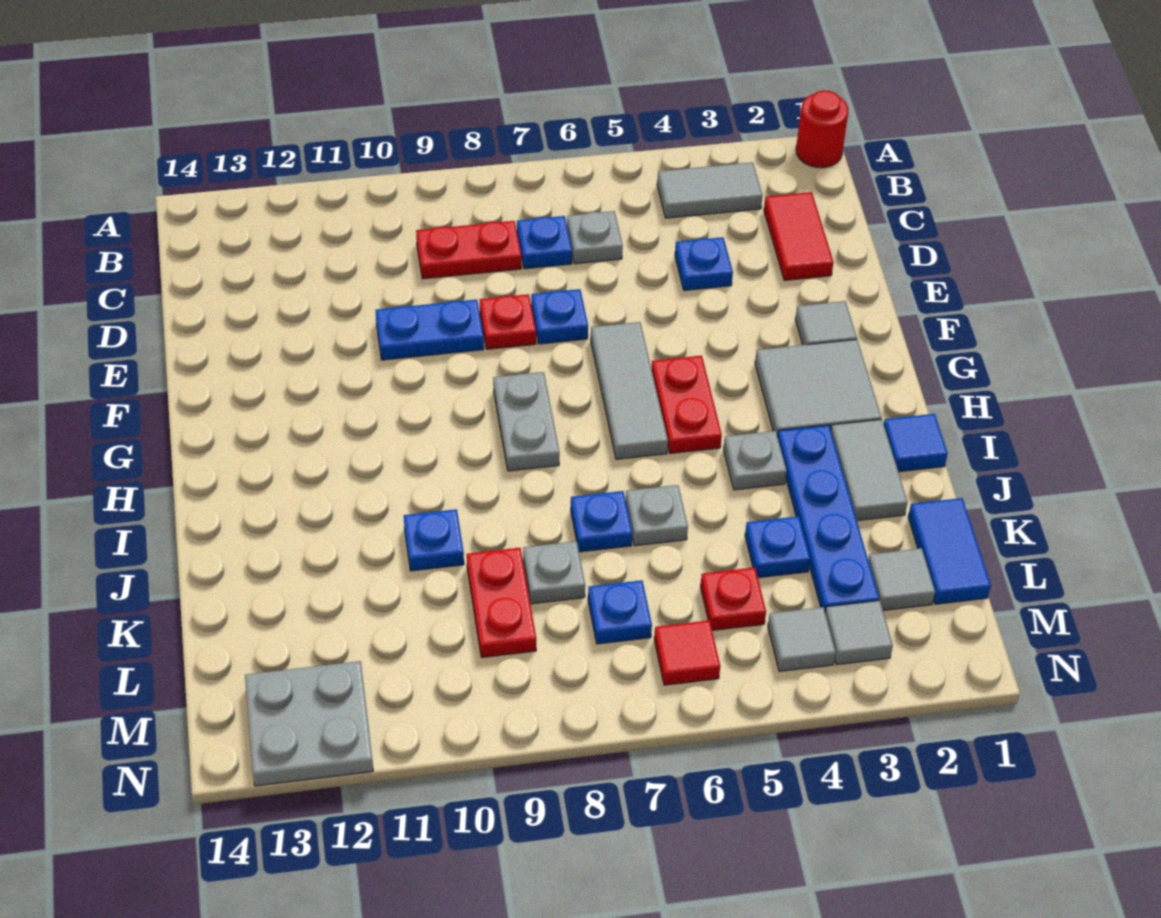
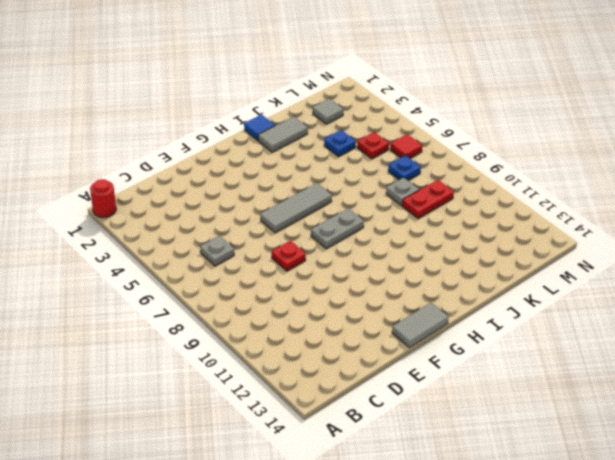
grey 1x2 tile [392,303,448,348] -> grey 1x2 tile turned to [657,162,763,218]
none -> red 1x2 tile [764,192,834,280]
none -> blue 1x1 plate [517,216,572,269]
none -> red 1x2 plate [416,221,521,279]
none -> blue 1x1 plate [675,237,733,291]

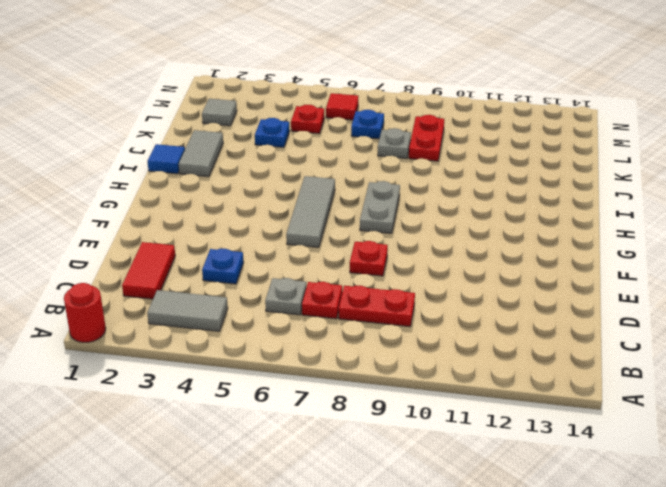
red 1x1 plate [302,282,342,319] -> blue 1x1 plate [517,216,572,269]
none -> blue 1x1 plate [531,289,588,344]
none -> blue 1x2 plate [375,299,484,360]
none -> grey 1x1 tile [795,301,857,345]
none -> grey 2x2 tile [755,339,881,437]

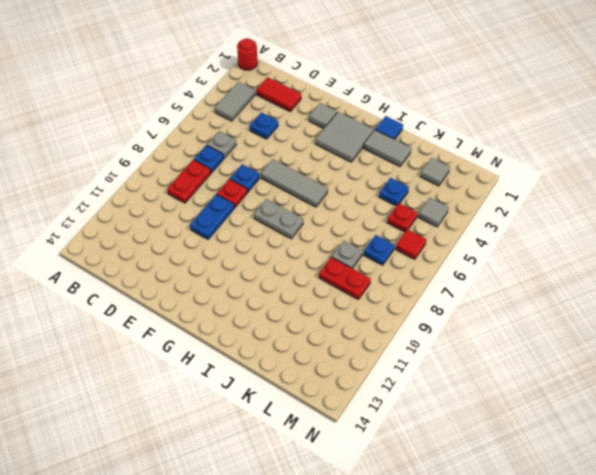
none -> red 1x2 plate [652,356,722,453]
none -> blue 1x4 plate [778,425,879,611]
none -> grey 1x1 plate [724,431,787,490]
none -> grey 1x1 plate [626,485,688,546]

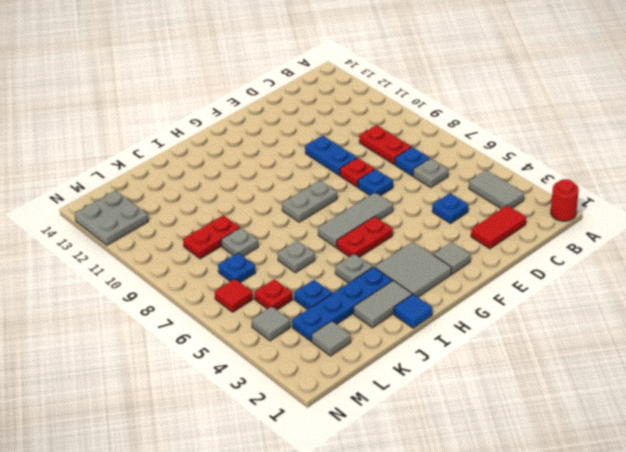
none -> blue 1x1 plate [571,491,632,552]
none -> blue 1x1 plate [404,509,464,571]
none -> blue 1x2 tile [908,498,991,604]
none -> grey 1x1 tile [825,601,893,665]

